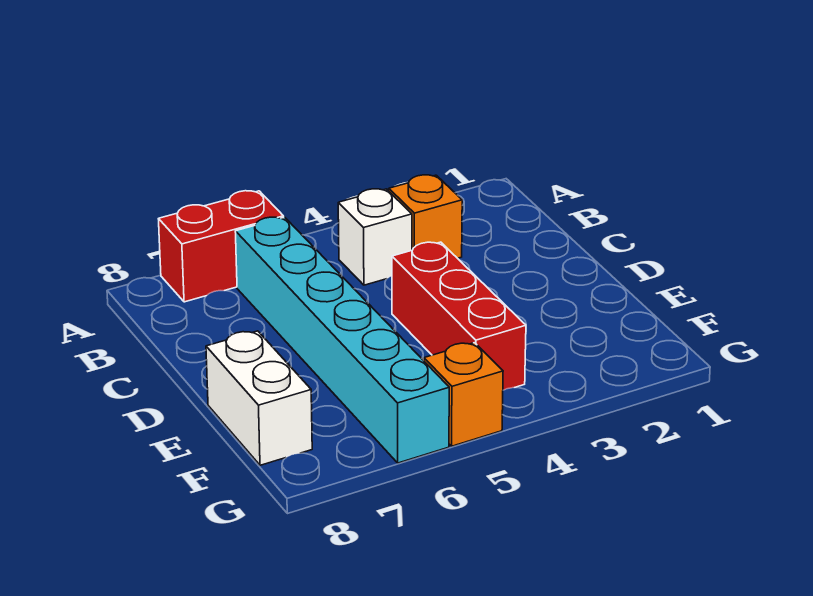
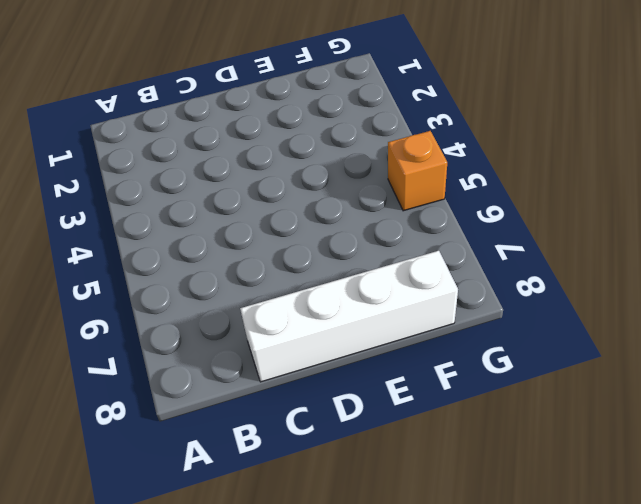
white 1x4 brick [240,251,458,382] -> white 1x2 brick [206,331,312,465]
none -> red 1x2 brick [159,191,284,302]
none -> orange 1x1 brick [389,175,462,258]

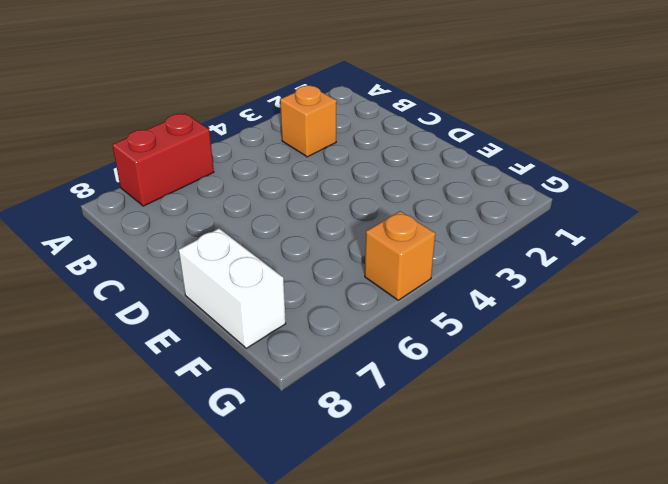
none -> white 1x1 brick [338,189,412,285]
none -> cyan 1x6 brick [235,217,449,463]

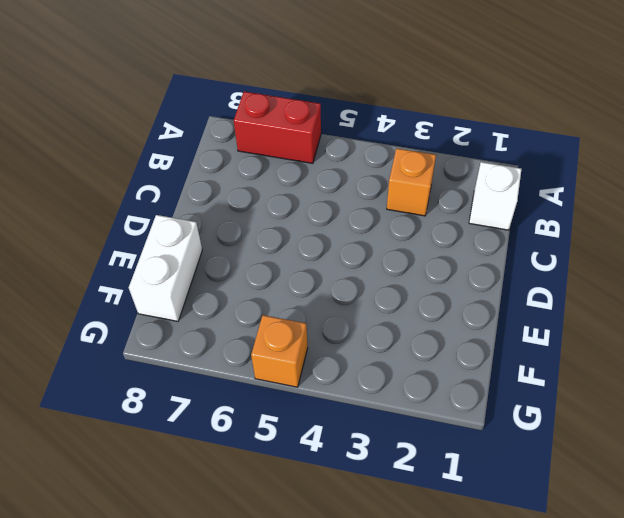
white 1x1 brick [469,162,521,230] -> white 1x1 brick moved to [338,189,412,285]
none -> cyan 1x6 brick [235,217,449,463]
none -> red 1x3 brick [392,242,526,390]

